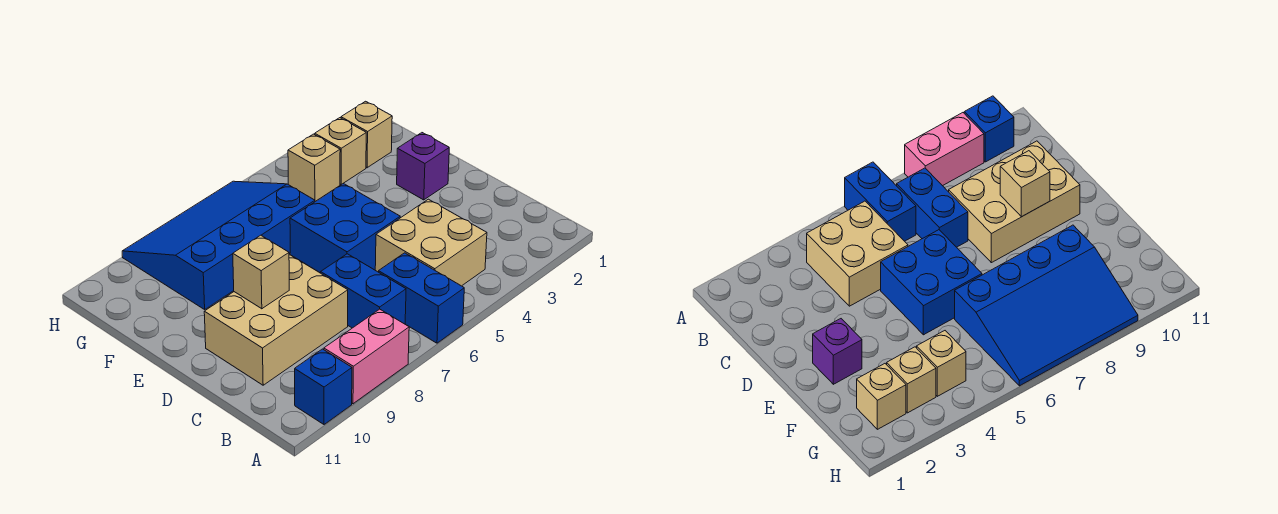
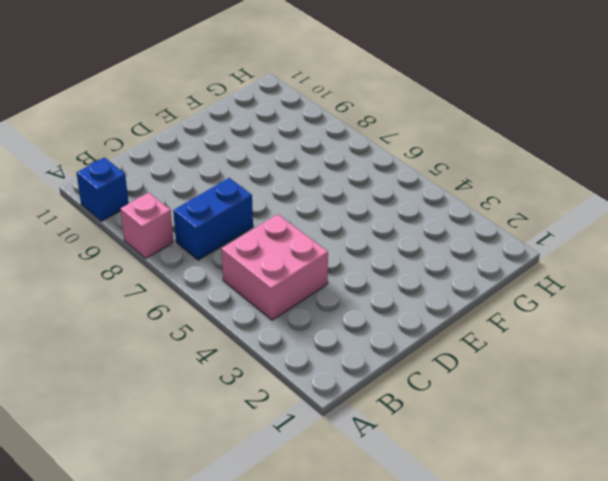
pink 1x1 brick [121,193,173,258] -> pink 1x2 brick [324,309,409,404]
pink 2x2 brick [222,214,328,320] -> tan 2x2 brick [375,199,487,286]
none -> blue 1x2 brick [379,253,464,343]
none -> tan 2x3 brick [204,255,348,385]
none -> blue 2x2 brick [290,184,400,273]

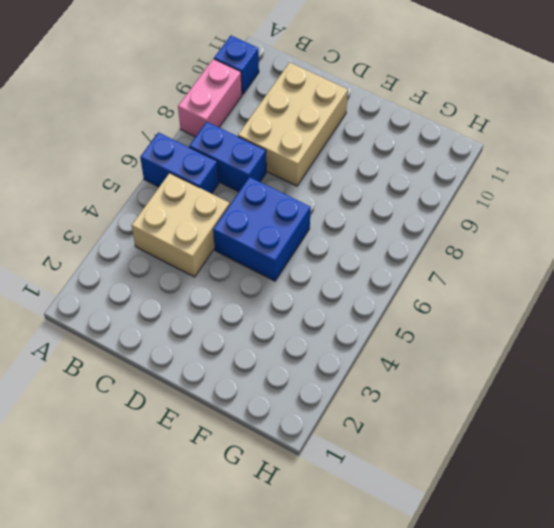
none -> purple 1x1 brick [397,133,449,200]
none -> blue 3x4 slope [122,181,315,309]
none -> tan 1x1 brick [341,101,392,168]

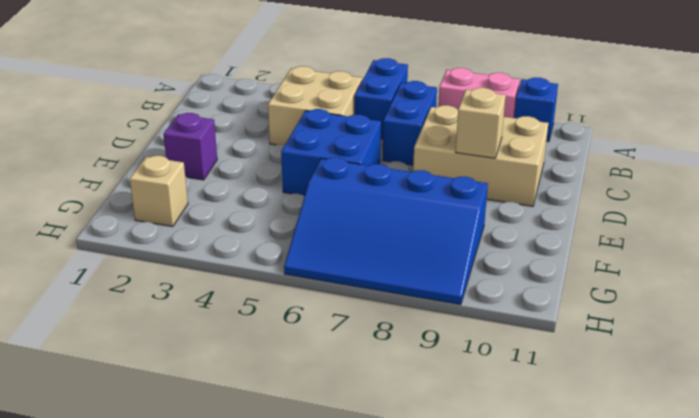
none -> tan 1x1 brick [315,118,366,185]
none -> tan 1x1 brick [288,134,340,201]

